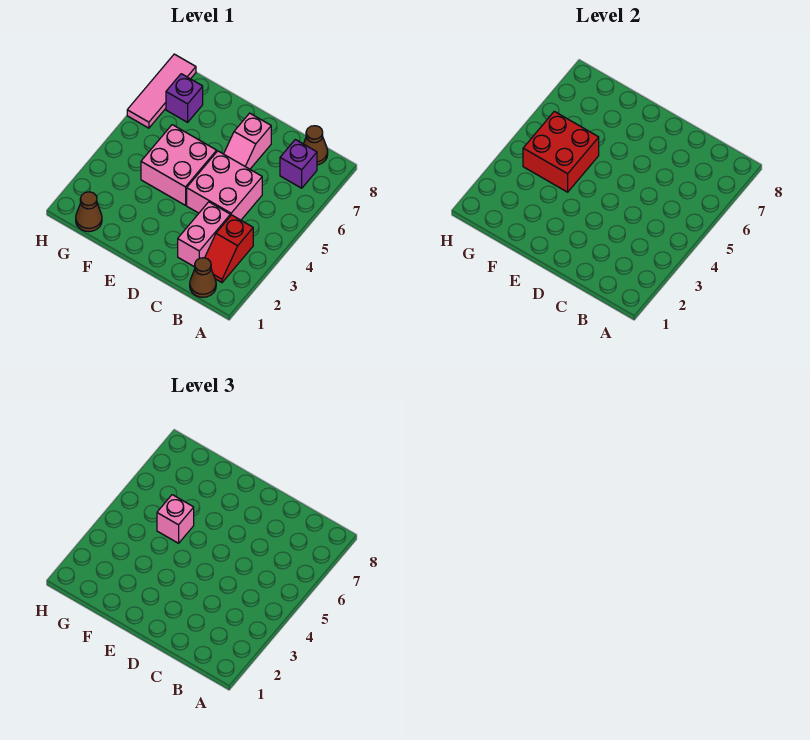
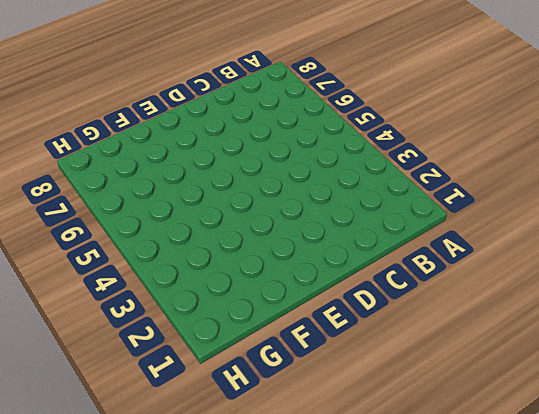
none -> brown 1x1 cone [190,258,216,297]
none -> red 1x2 slope [205,215,253,282]
none -> purple 1x1 brick [280,140,317,188]

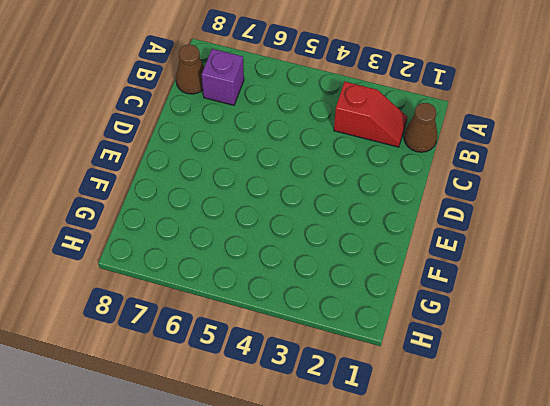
none -> pink 1x2 brick [178,202,230,267]
none -> pink 2x2 brick [187,151,262,220]
none -> pink 1x2 slope [224,113,271,169]

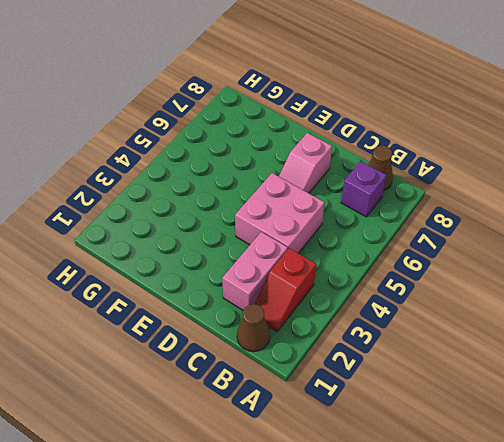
none -> pink 2x2 brick [141,125,217,205]
none -> brown 1x1 cone [76,192,102,232]
none -> purple 1x1 brick [166,74,203,122]

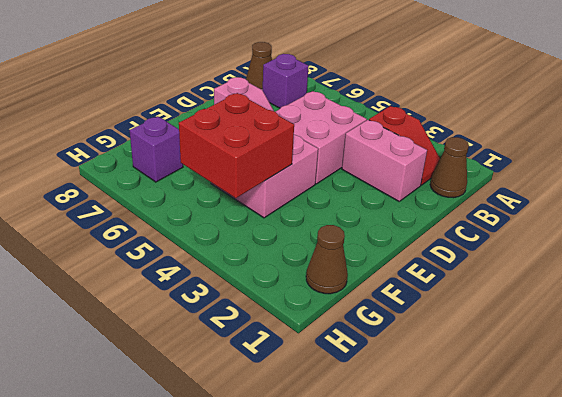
none -> pink 1x3 tile [127,54,196,128]
none -> pink 1x1 brick [157,495,194,543]

